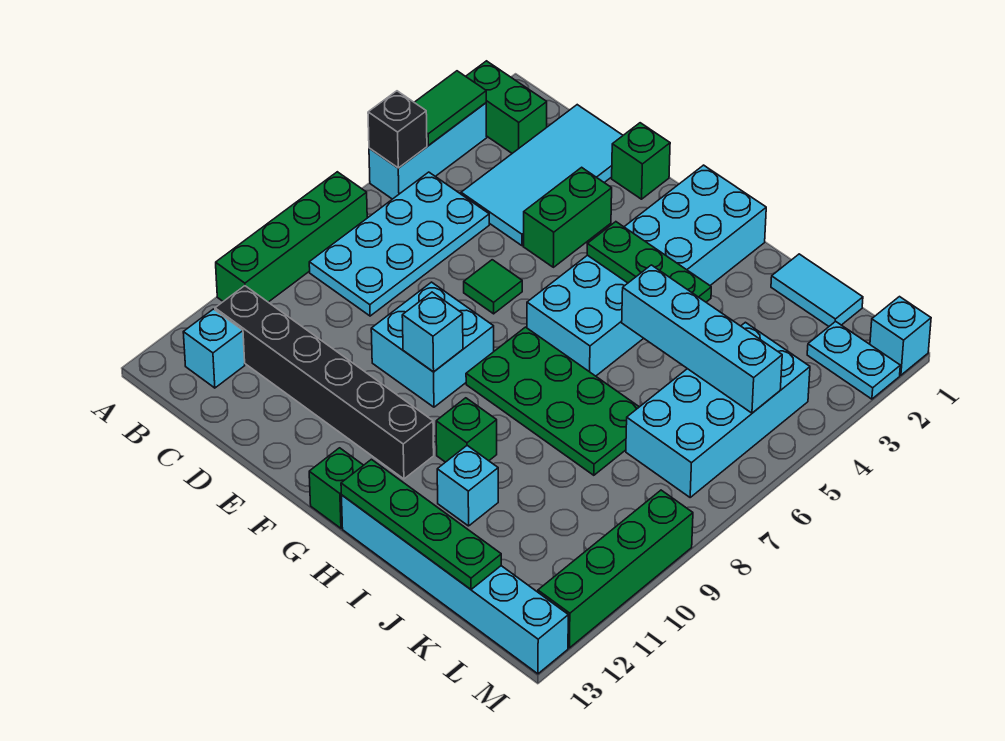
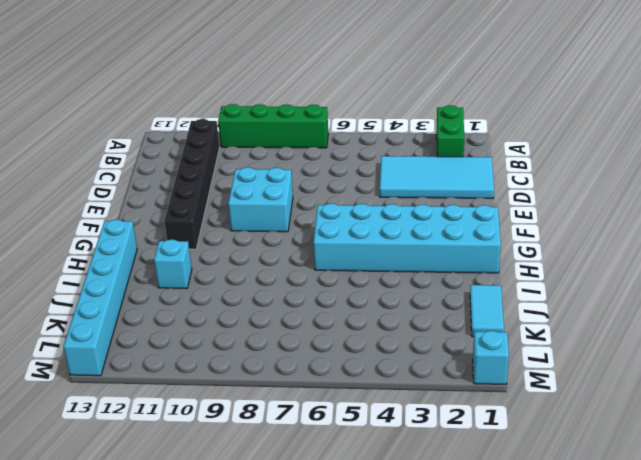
none -> cyan 1x3 brick [369,103,487,199]
none -> cyan 2x4 plate [309,172,489,316]
none -> cyan 1x1 brick [183,309,245,388]

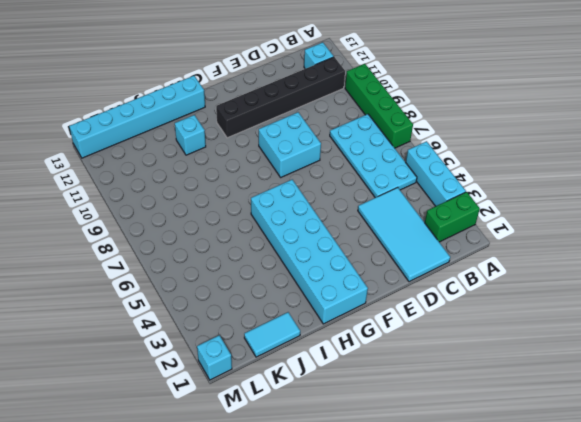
none -> green 1x1 brick [612,123,670,199]
none -> green 1x2 brick [523,167,612,267]
none -> green 1x1 tile [464,260,522,314]

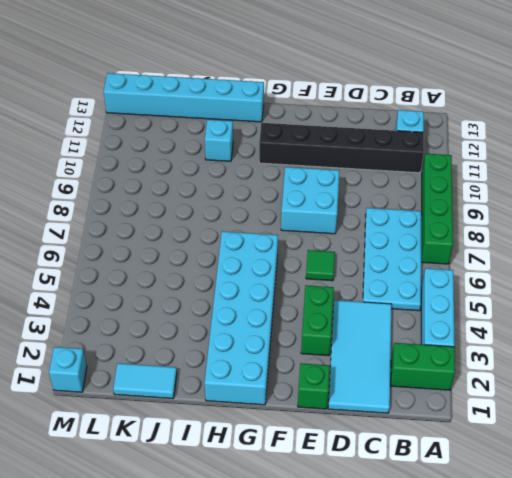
none -> green 2x4 plate [466,327,639,475]
none -> green 1x1 brick [309,448,363,528]
none -> green 1x1 brick [436,398,497,462]

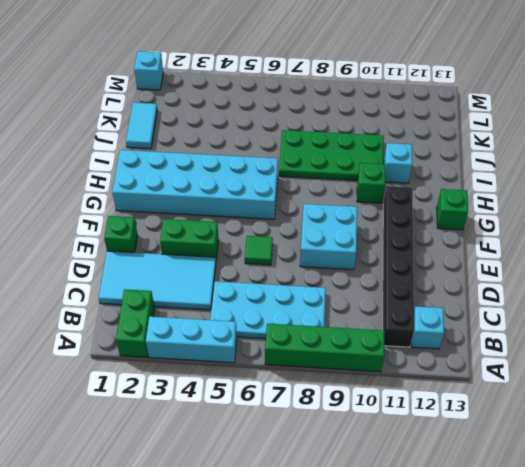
green 2x4 plate [279,130,384,180] -> green 2x4 plate turned to [466,327,639,475]
none -> cyan 1x6 brick [341,495,568,674]
none -> cyan 2x4 brick [626,322,810,497]
none -> cyan 1x2 plate [807,321,900,399]

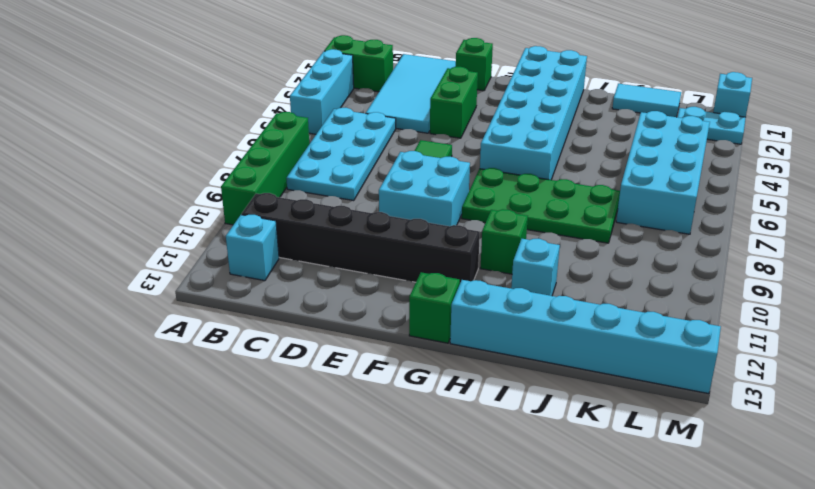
none -> green 1x4 brick [538,490,693,648]
none -> green 1x2 tile [414,71,486,145]
none -> black 1x1 brick [368,91,427,168]

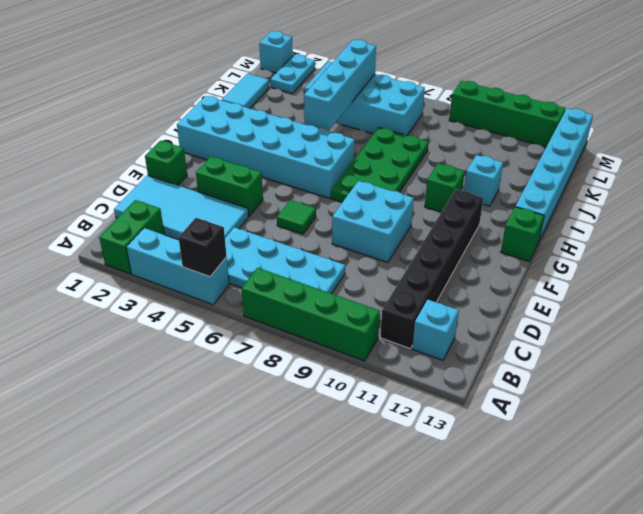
none -> green 1x2 tile [414,71,486,145]
none -> cyan 1x1 brick [402,292,463,372]
none -> green 1x3 plate [587,222,711,302]

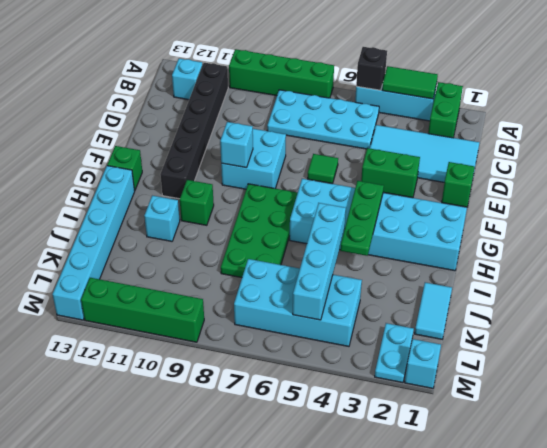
none -> green 1x4 plate [341,459,501,589]

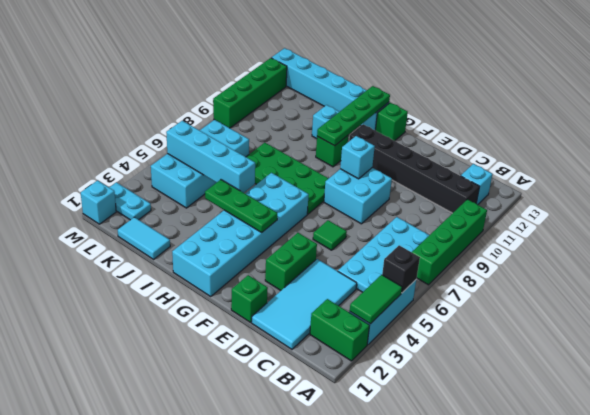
green 1x4 plate [317,86,390,146] -> green 1x4 plate turned to [341,459,501,589]

